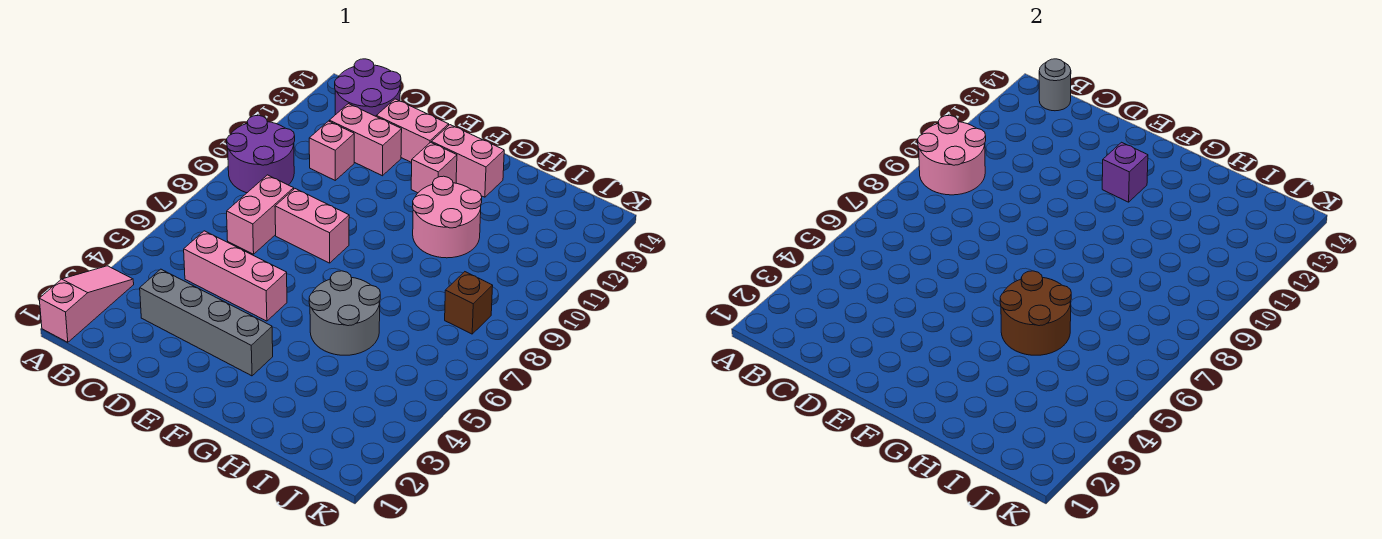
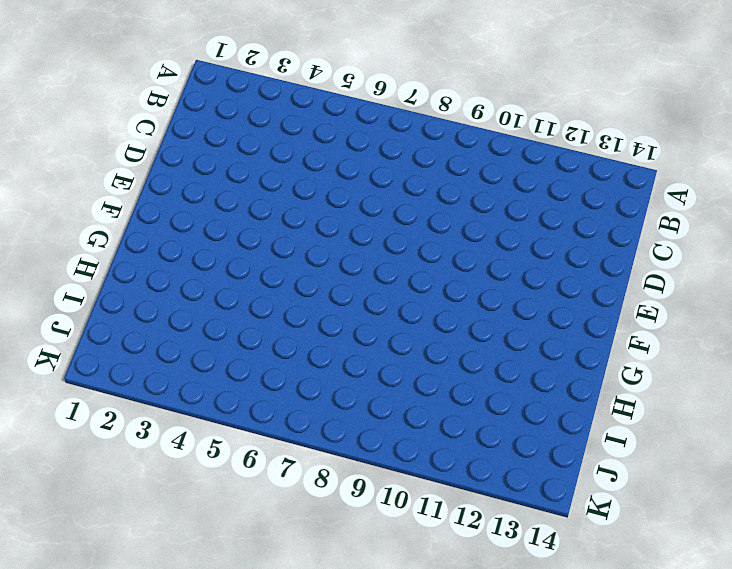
none -> pink 1x3 slope [39,266,134,342]
none -> purple 2x2 round brick [227,115,295,193]
none -> purple 2x2 round brick [335,59,401,116]

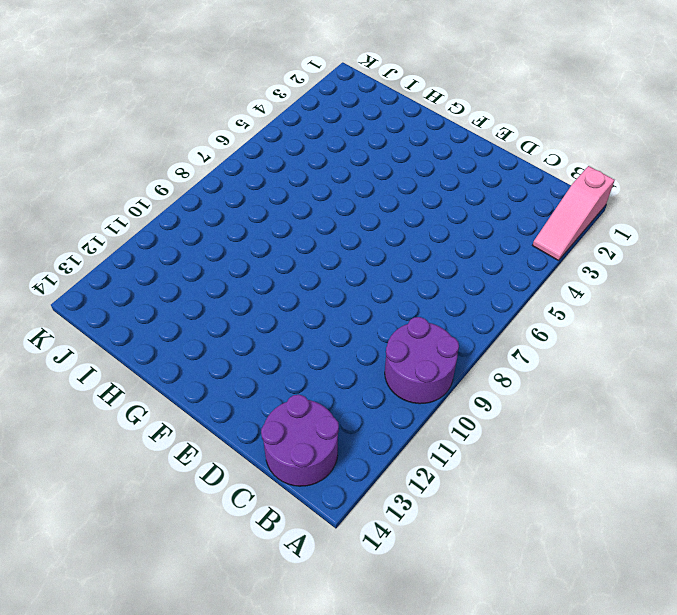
none -> grey 1x4 brick [140,269,273,376]
none -> pink 1x3 brick [184,231,287,321]
none -> pink 1x2 brick [227,175,294,254]

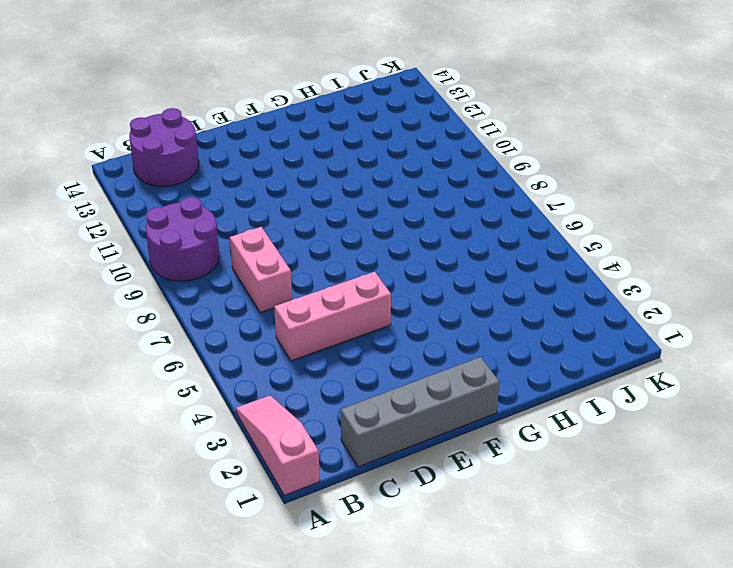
grey 1x4 brick [341,357,499,467] -> grey 1x4 brick moved to [140,269,273,376]
none -> pink 1x1 brick [309,121,354,180]
none -> pink 1x2 brick [329,104,402,176]
none -> pink 1x2 brick [275,189,349,263]

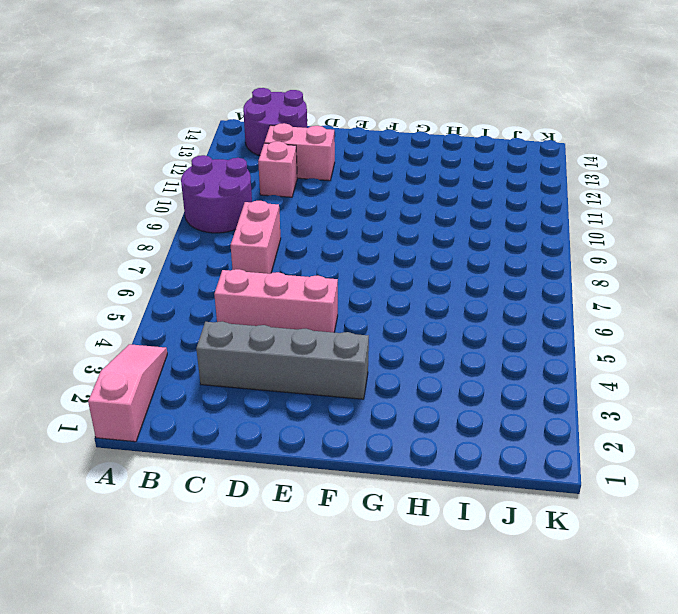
none -> pink 1x2 brick [275,189,349,263]
none -> pink 1x2 brick [376,99,449,163]
none -> pink 1x1 brick [411,142,457,193]

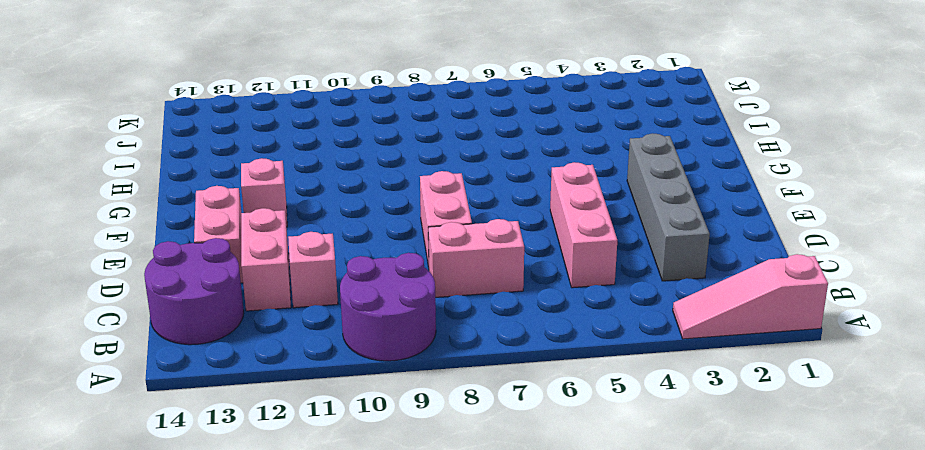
none -> pink 1x2 brick [431,125,504,197]
none -> grey 2x2 round brick [309,271,380,355]
none -> pink 2x2 round brick [413,176,482,258]

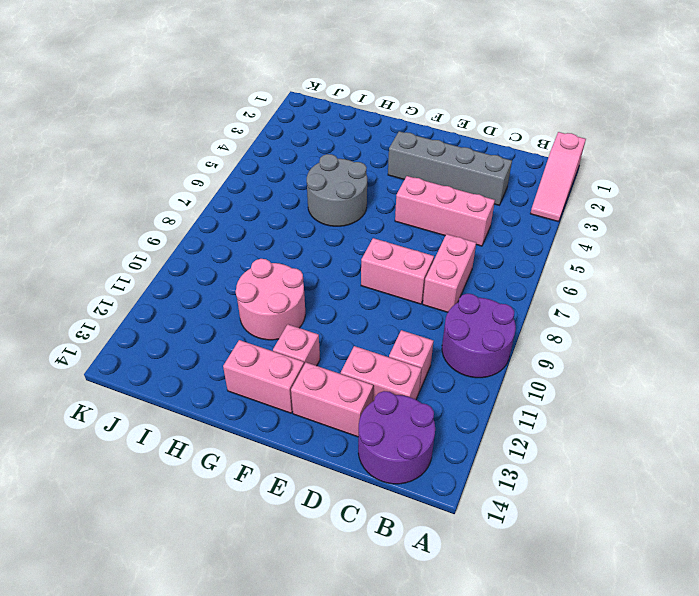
none -> brown 1x1 brick [445,272,493,334]
none -> pink 2x2 round brick [918,115,986,195]
none -> grey 1x1 round brick [1039,59,1071,111]

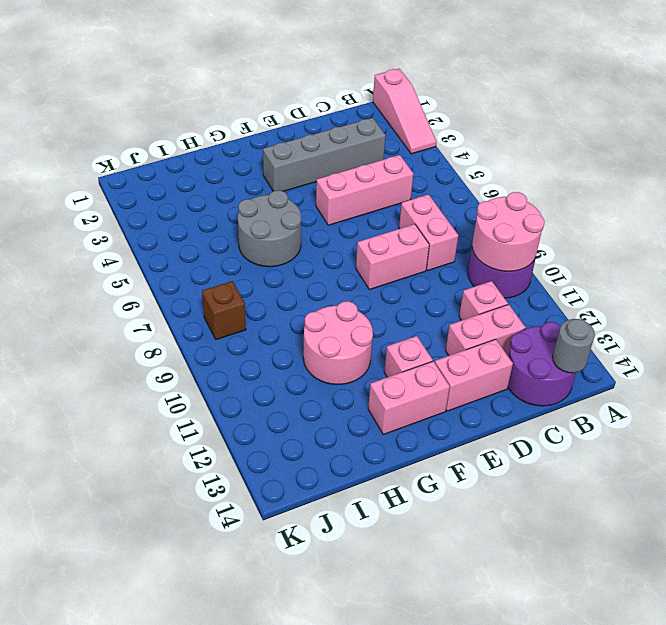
none -> purple 1x1 brick [1102,142,1148,202]
none -> brown 2x2 round brick [1000,271,1071,355]

